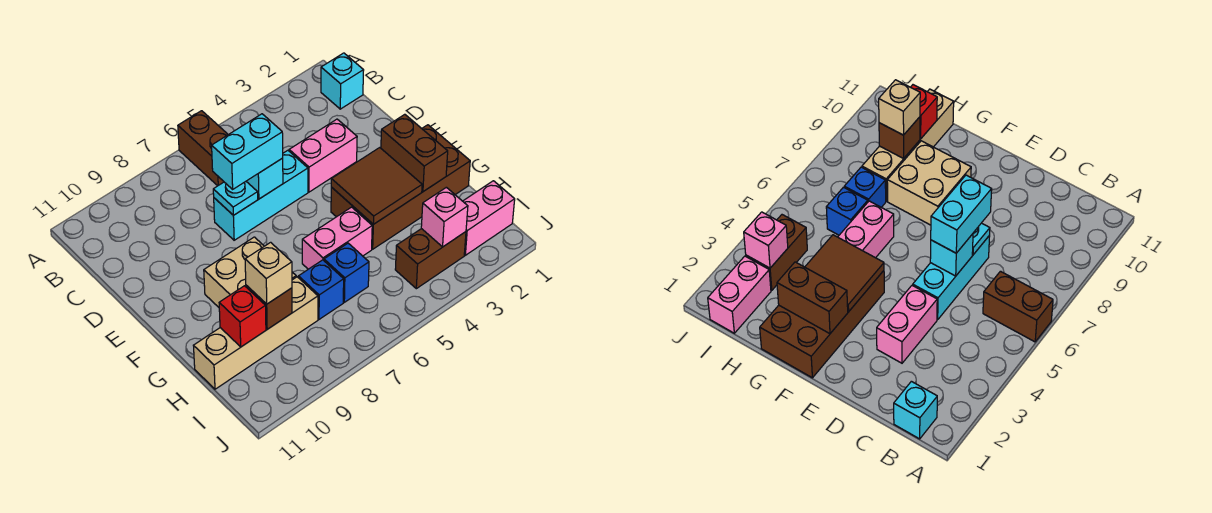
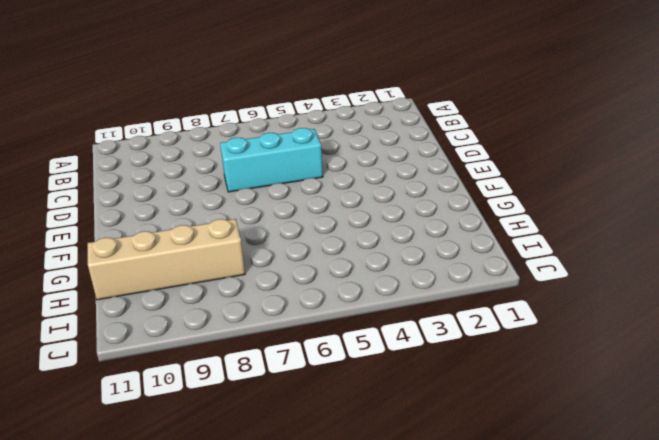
none -> brown 1x2 brick [178,111,228,186]
none -> cyan 1x1 brick [321,53,364,109]
none -> pink 1x2 brick [289,119,357,192]

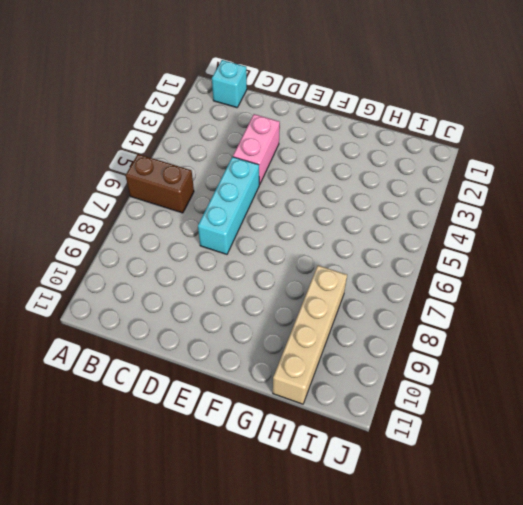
none -> brown 2x4 brick [331,125,470,249]
none -> tan 2x2 brick [204,237,296,307]
none -> pink 1x2 brick [302,207,372,269]

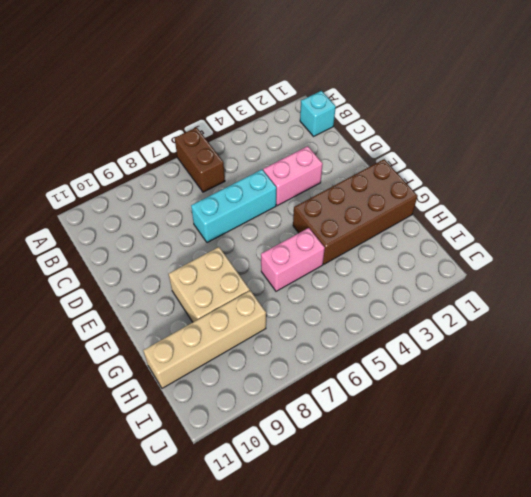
none -> blue 1x1 brick [324,243,369,302]
none -> blue 1x1 brick [298,260,344,319]
none -> pink 1x2 brick [463,181,515,255]

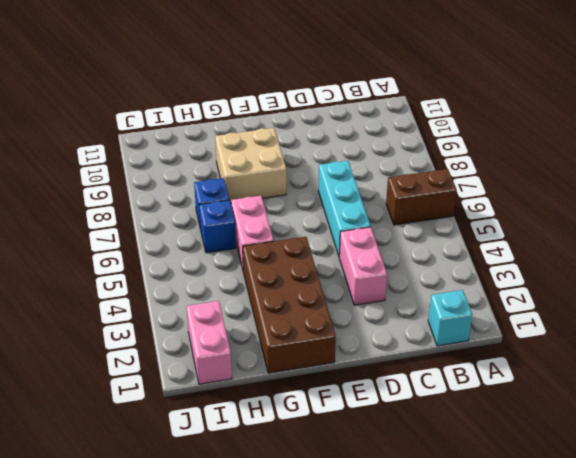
none -> tan 1x4 brick [193,277,318,389]
none -> brown 1x2 brick [395,229,466,289]
none -> cyan 1x1 brick [246,158,283,199]

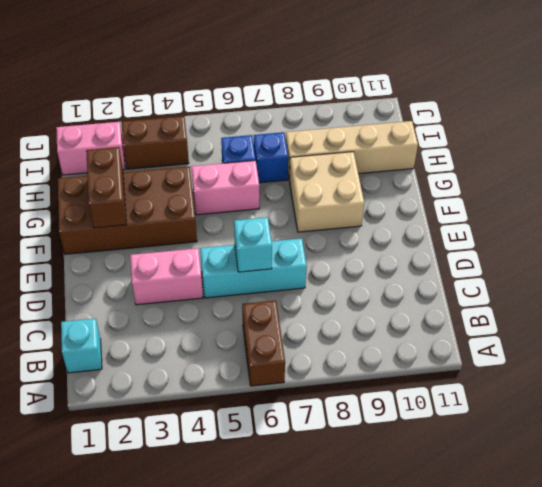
none -> cyan 1x1 plate [213,182,258,215]
none -> brown 2x2 tile [331,148,422,224]
none -> brown 1x1 brick [246,285,292,329]

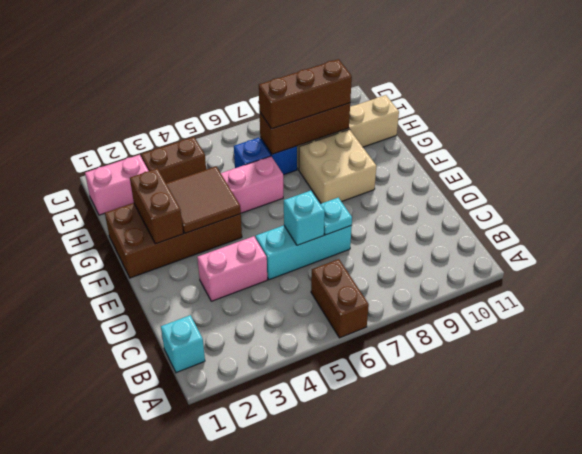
brown 1x3 brick [260,103,350,154] -> brown 1x1 brick [246,285,292,329]
brown 1x3 brick [259,59,352,129] -> tan 1x1 brick [245,242,292,304]
none -> red 1x1 brick [219,286,266,347]
none -> pink 1x1 brick [421,187,468,247]
none -> cyan 1x2 brick [212,114,283,189]

